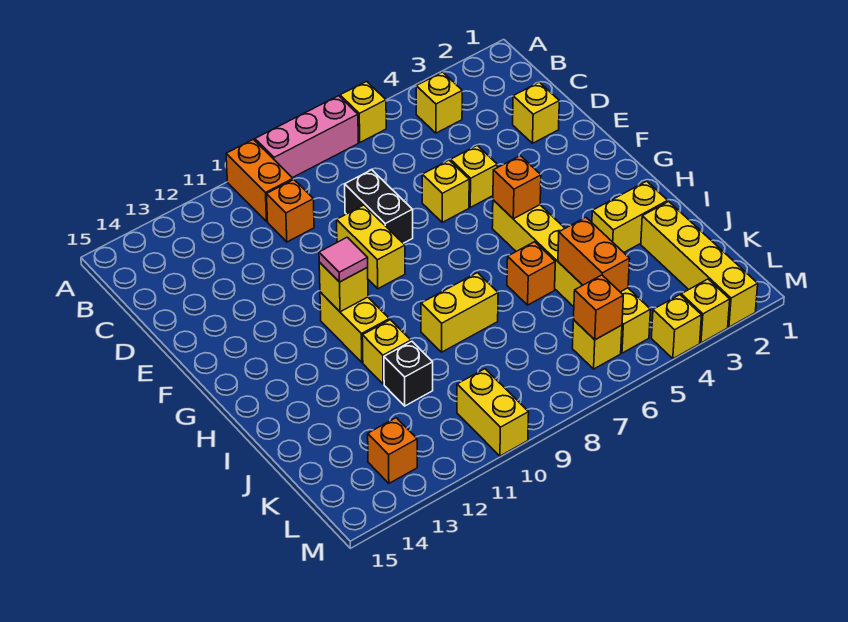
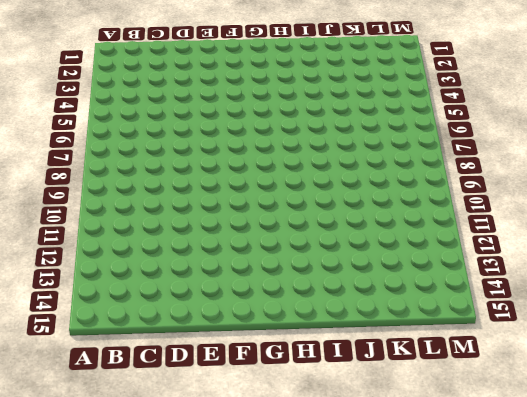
none -> yellow 1x1 brick [340,81,386,142]
none -> pink 1x3 brick [255,96,358,178]
none -> orange 1x2 brick [226,139,293,221]

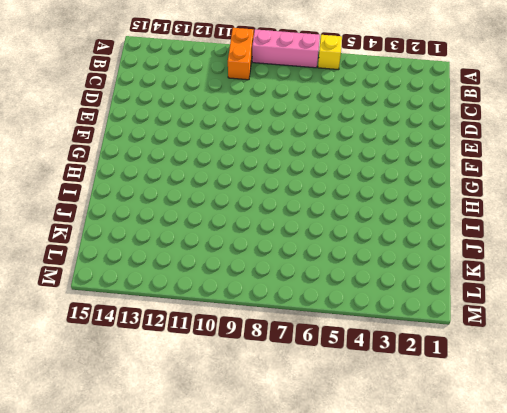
none -> yellow 1x1 brick [416,72,462,133]
none -> orange 1x1 brick [267,179,314,242]
none -> yellow 1x1 brick [513,82,559,143]

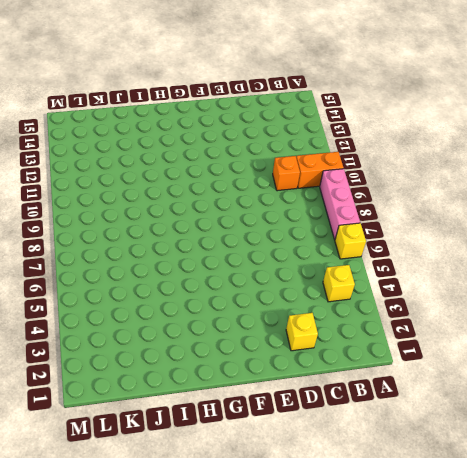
none -> black 1x2 brick [345,170,413,243]
none -> yellow 1x1 brick [451,145,497,207]
none -> yellow 1x1 brick [422,160,469,222]

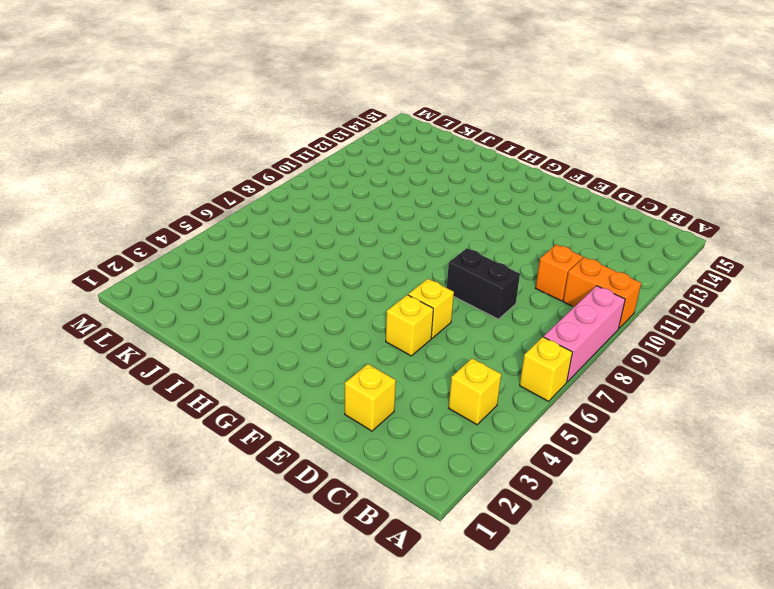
none -> yellow 1x2 brick [337,205,405,289]
none -> yellow 1x6 brick [492,200,651,353]
none -> yellow 1x2 brick [320,292,389,362]

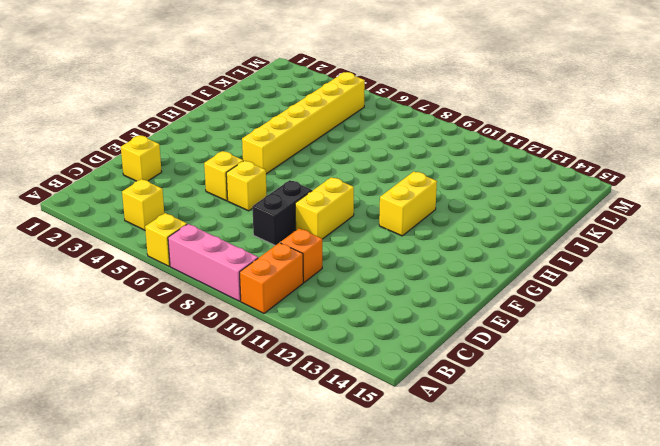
none -> yellow 1x2 brick [592,181,668,252]
none -> orange 1x1 brick [507,242,555,305]
none -> yellow 1x2 brick [421,273,498,352]

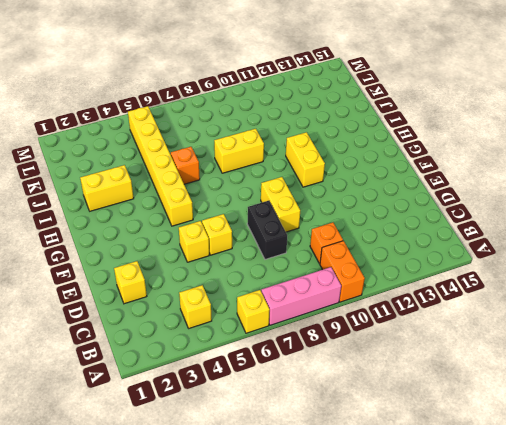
none -> yellow 1x1 brick [362,320,411,384]
none -> yellow 1x4 brick [641,201,758,327]
none -> black 1x1 brick [384,341,433,406]

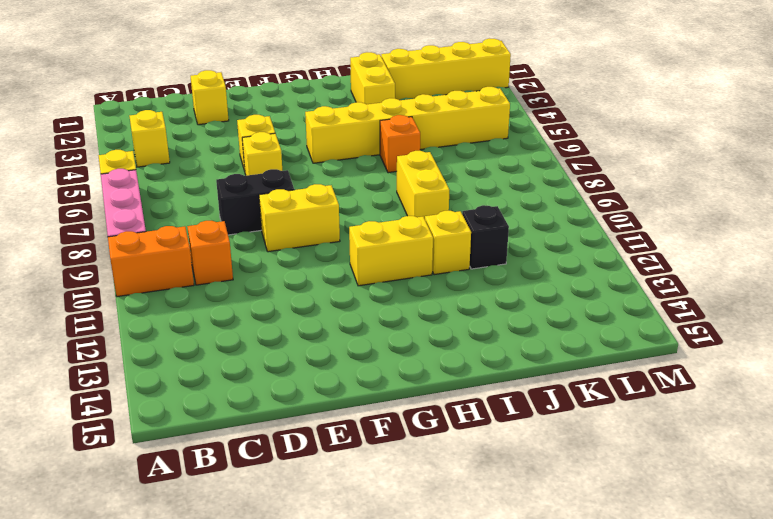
none -> yellow 1x1 brick [572,320,622,369]
none -> yellow 1x2 brick [457,369,529,456]
none -> orange 1x1 brick [368,418,417,483]

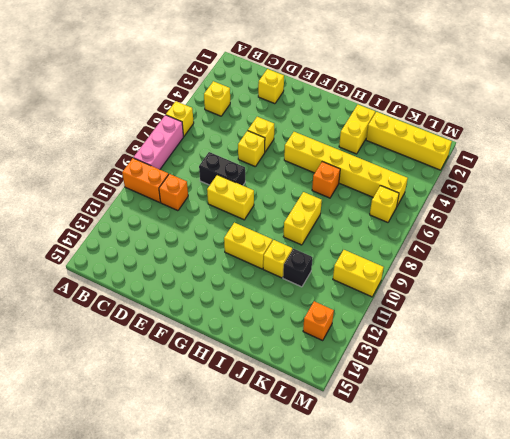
none -> yellow 1x1 brick [681,279,730,343]
none -> yellow 1x1 brick [651,295,702,359]
none -> orange 1x1 brick [493,156,541,219]

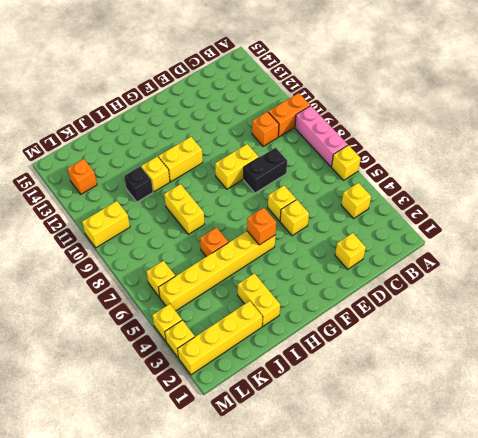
none -> yellow 1x1 brick [319,262,368,312]
none -> orange 1x2 brick [558,217,630,292]
none -> orange 1x1 brick [574,275,623,340]

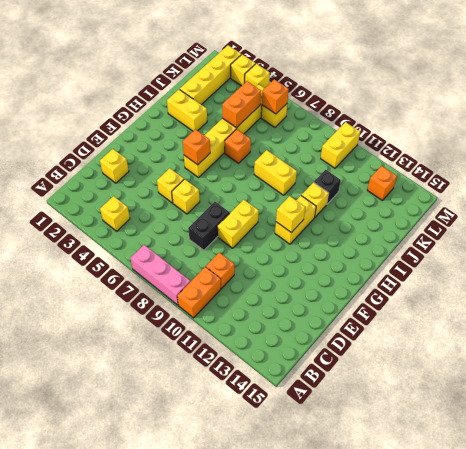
none -> yellow 1x1 brick [340,81,386,142]
none -> pink 1x1 tile [319,237,368,282]

